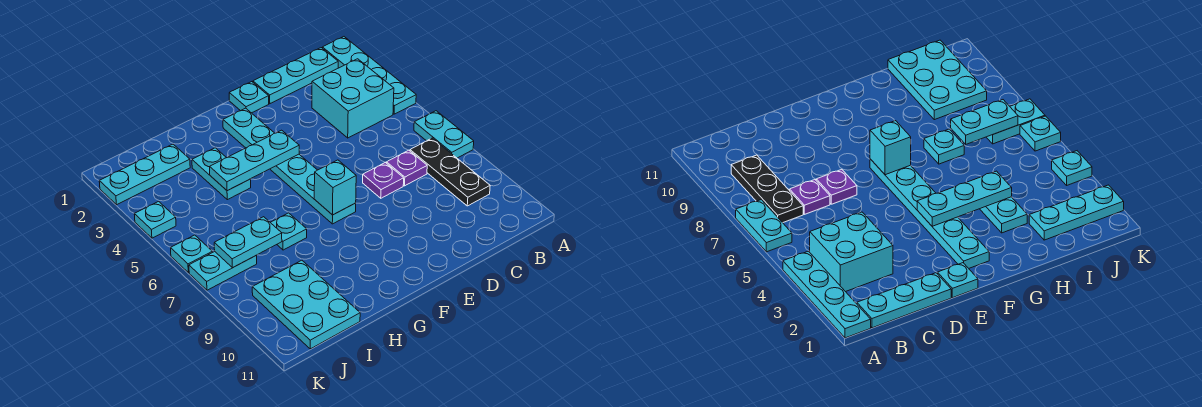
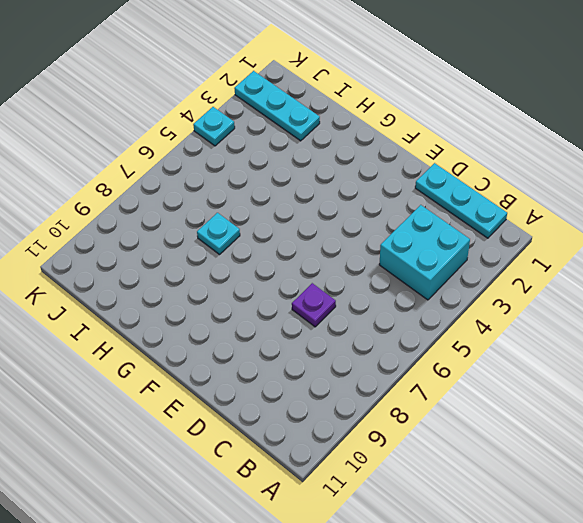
none -> cyan 1x4 plate [322,37,416,114]
none -> cyan 1x2 plate [414,111,474,158]
none -> black 1x3 plate [410,138,490,206]

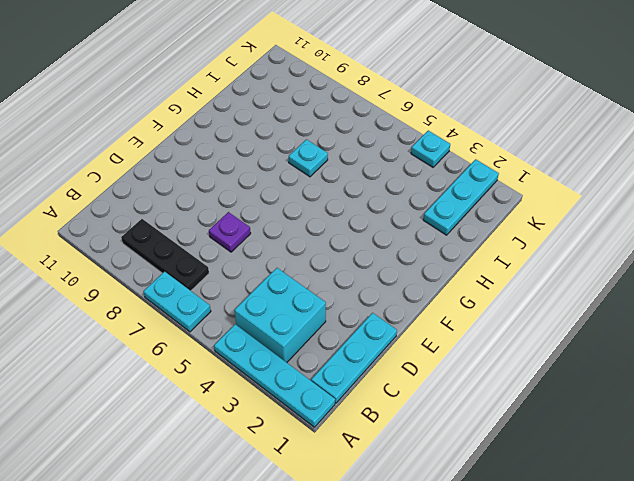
none -> purple 1x1 plate [387,150,427,186]
none -> cyan 1x1 plate [229,82,269,113]
none -> cyan 1x6 plate [223,108,356,224]

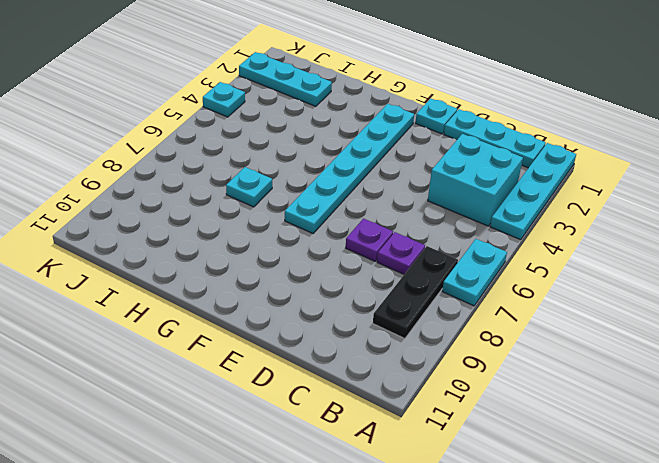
none -> cyan 1x2 plate [192,148,251,200]
none -> cyan 2x3 plate [252,260,360,349]
none -> cyan 1x2 plate [189,252,257,290]

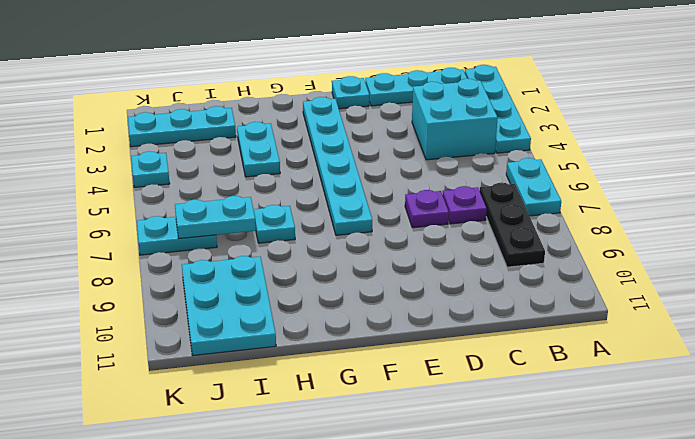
none -> cyan 1x1 plate [171,235,212,273]
none -> cyan 1x3 plate [210,130,299,191]
none -> cyan 1x1 brick [314,160,356,215]

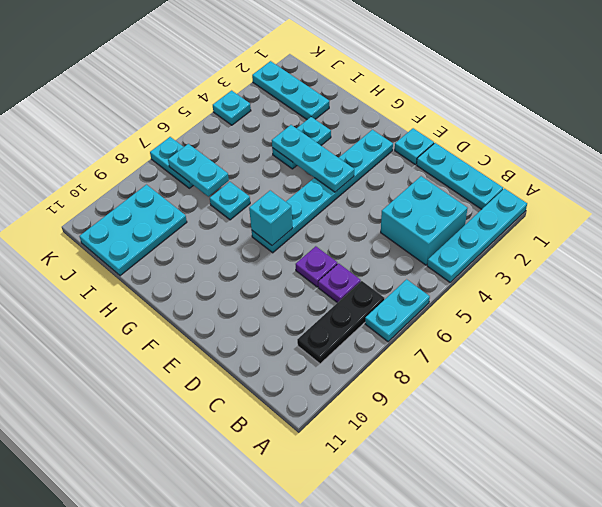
none -> cyan 1x1 plate [171,235,212,273]

